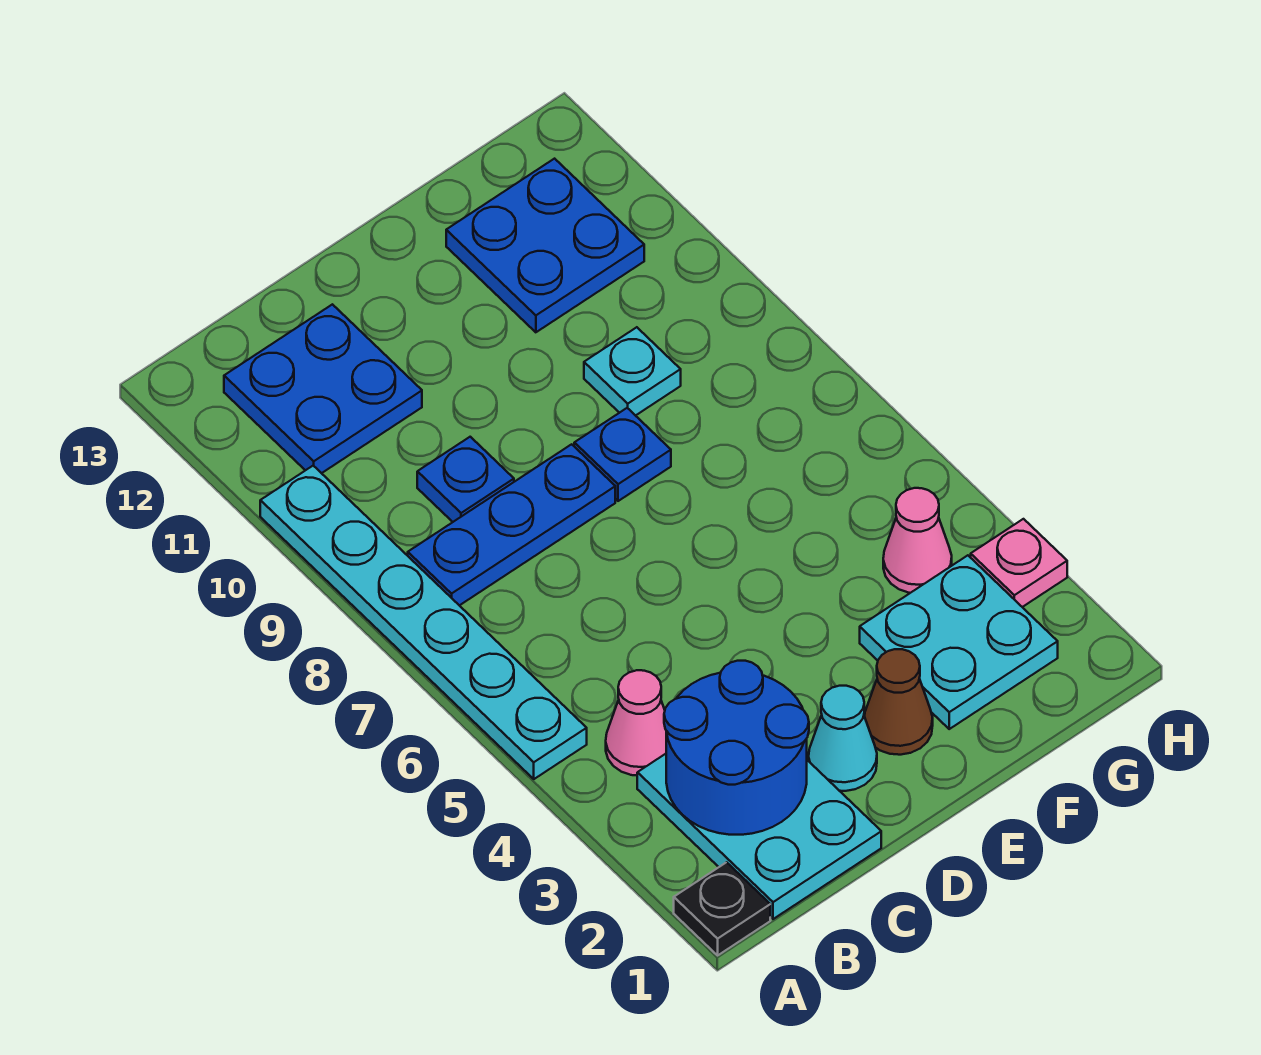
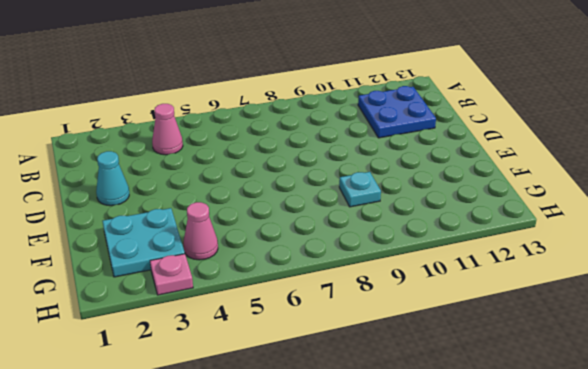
none -> black 1x1 plate [674,862,770,955]
none -> cyan 1x6 plate [260,466,587,779]
none -> cyan 2x3 plate [637,754,881,919]

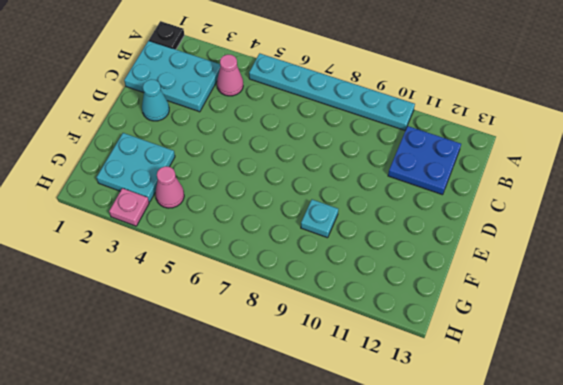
none -> blue 1x3 plate [408,444,615,606]
none -> blue 1x1 plate [417,437,514,522]
none -> brown 1x1 cone [865,649,933,755]

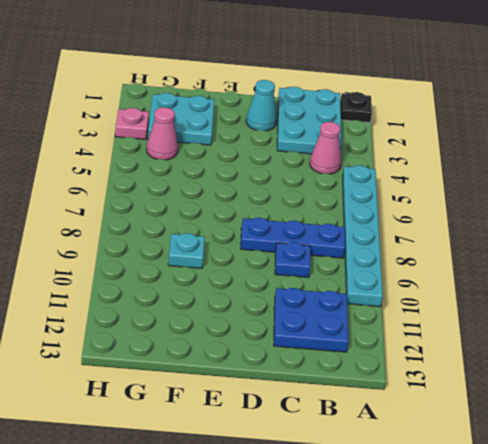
none -> brown 1x1 cone [865,649,933,755]
none -> blue 1x1 plate [574,408,671,501]
none -> blue 2x2 plate [446,159,644,332]

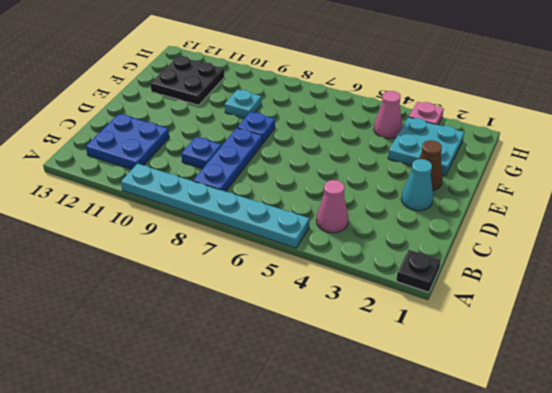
black 2x2 plate [150,56,225,105] -> blue 2x2 plate [446,159,644,332]
none -> cyan 2x3 plate [637,754,881,919]
none -> blue 2x2 round brick [664,661,809,835]

